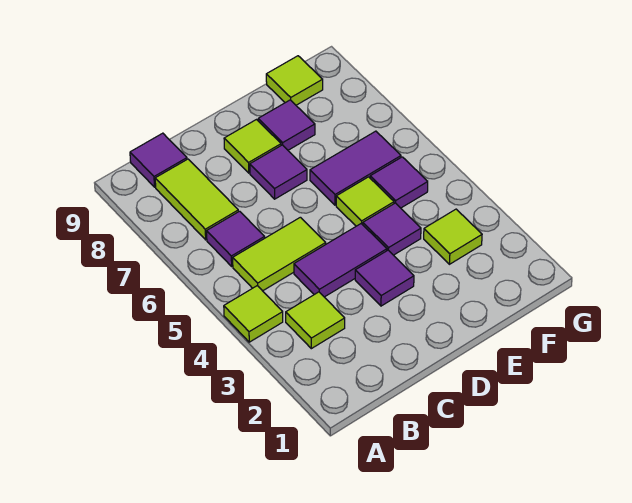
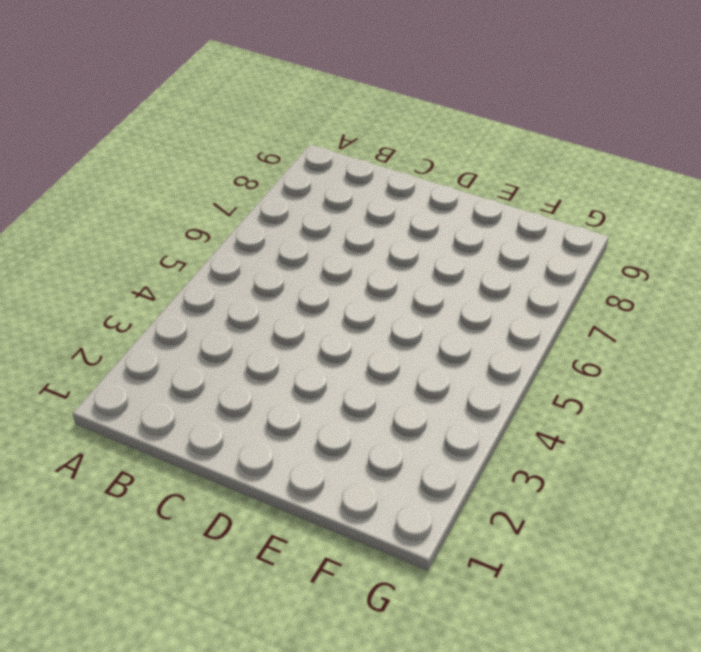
none -> lime 1x1 tile [224,286,283,342]
none -> lime 1x1 tile [286,292,345,349]
none -> lime 1x2 tile [233,217,326,291]

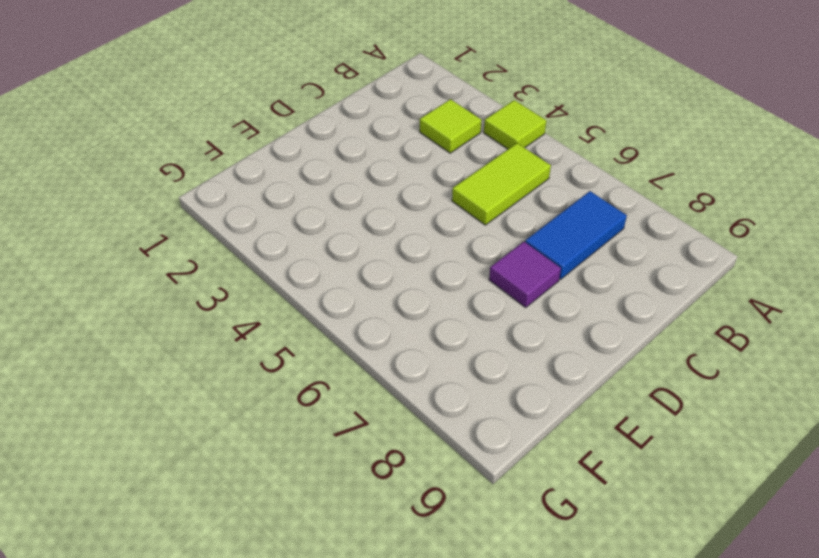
blue 1x2 tile [525,191,627,280] -> lime 1x2 tile [155,159,238,240]
none -> purple 1x1 tile [207,211,265,266]
none -> purple 1x1 tile [130,133,187,187]
none -> purple 1x2 tile [294,224,387,297]

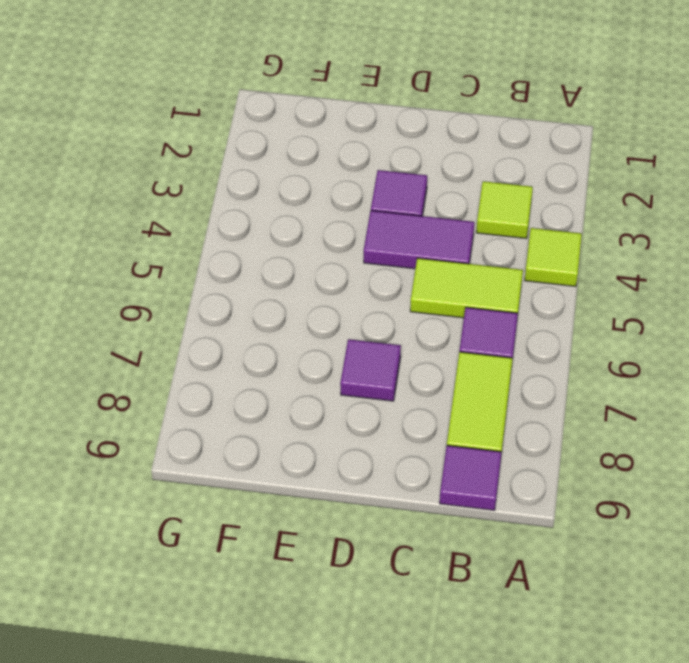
none -> lime 1x1 tile [224,120,281,173]
none -> purple 1x1 tile [363,203,421,255]
none -> lime 1x1 tile [336,177,394,226]

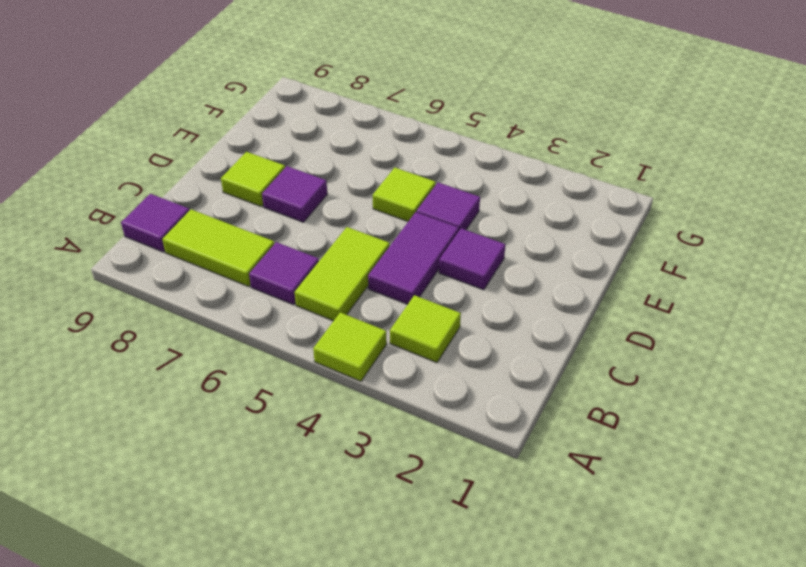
none -> purple 1x2 tile [310,131,401,205]
none -> purple 1x1 tile [258,100,315,150]
none -> lime 1x1 tile [424,209,482,264]

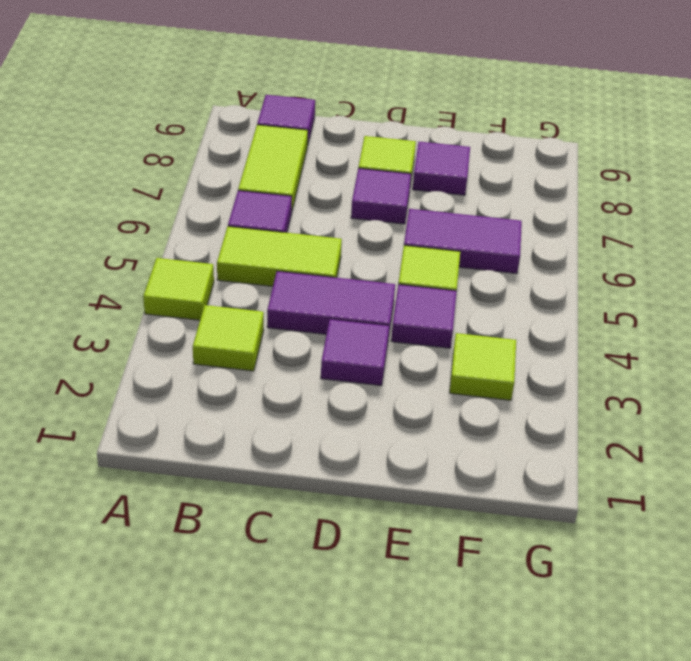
none -> purple 1x1 tile [370,157,428,208]
none -> lime 1x1 tile [266,56,323,105]

